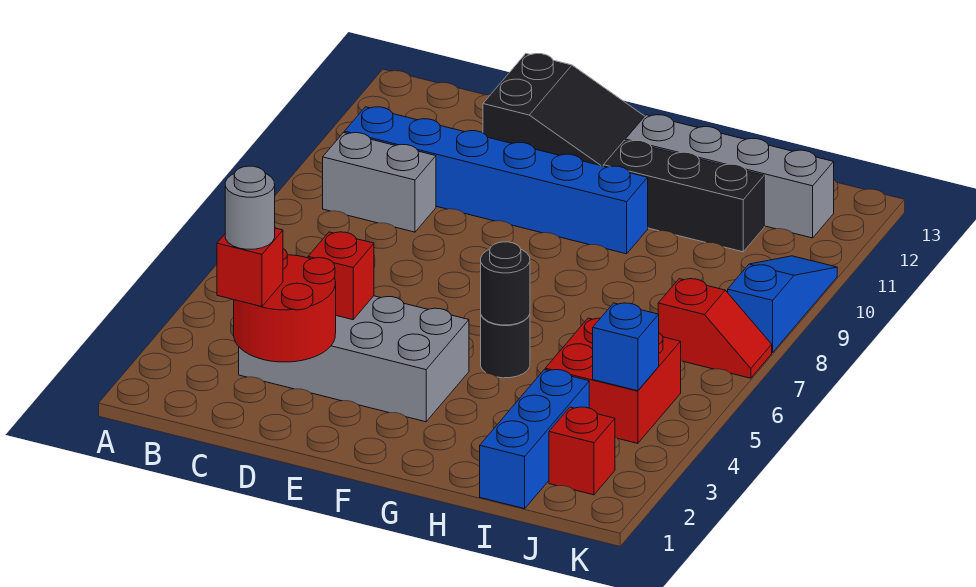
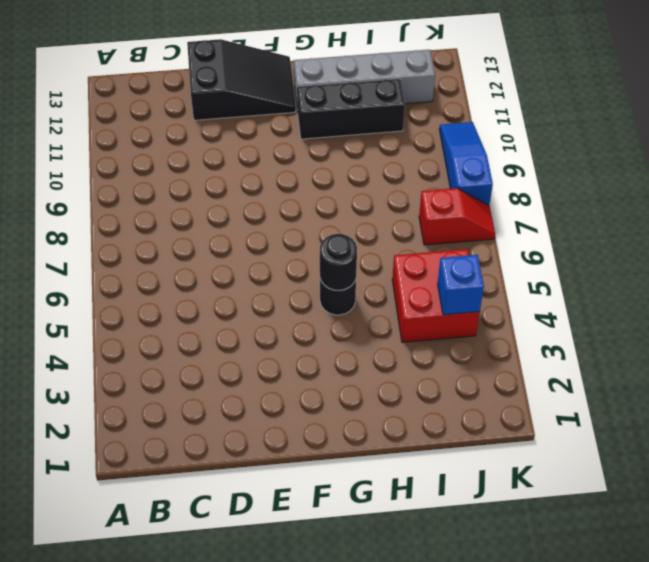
none -> grey 1x2 brick [323,133,436,232]
none -> blue 1x6 brick [344,107,648,254]
none -> grey 2x4 brick [239,296,469,422]

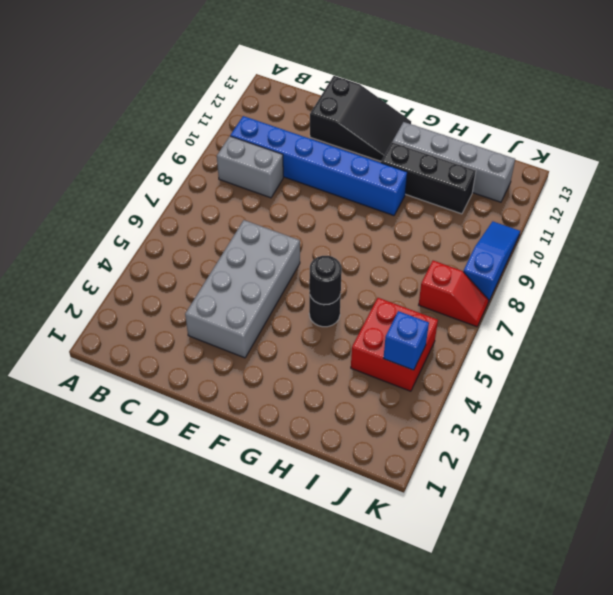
grey 2x4 brick [185,220,300,358] -> grey 2x4 brick turned to [239,296,469,422]
none -> blue 1x3 brick [480,370,589,509]
none -> red 1x1 brick [549,407,615,495]
none -> red 2x2 round brick [234,249,336,362]

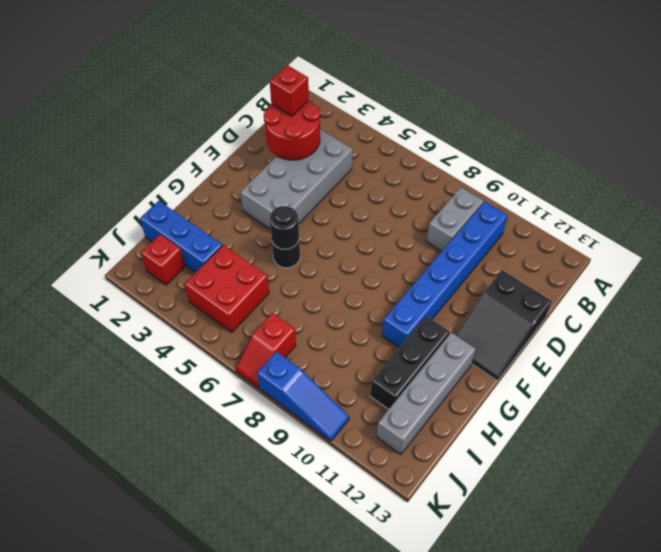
none -> red 1x1 brick [308,232,374,320]
none -> blue 1x1 brick [593,303,659,391]
none -> grey 1x1 round brick [225,166,275,249]

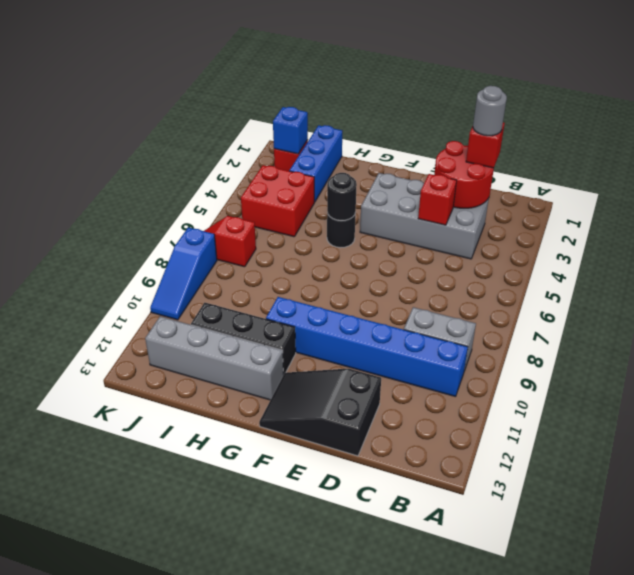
blue 1x1 brick [273,107,308,154] -> blue 1x1 brick moved to [593,303,659,391]

